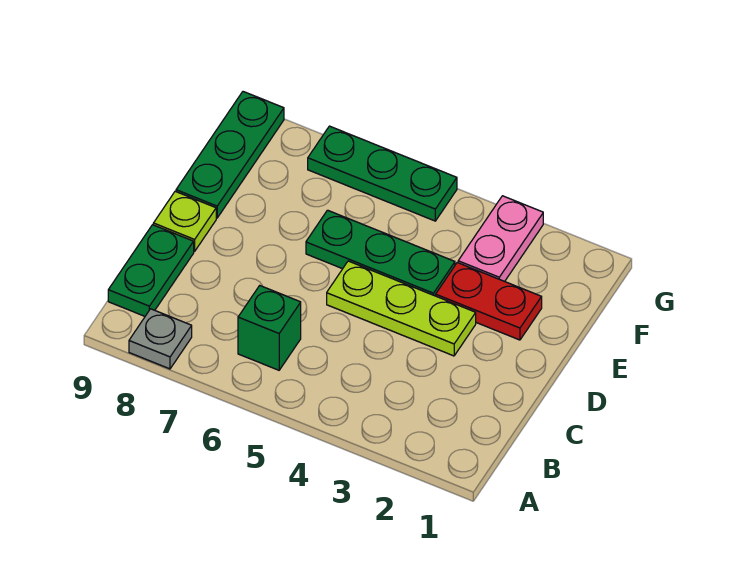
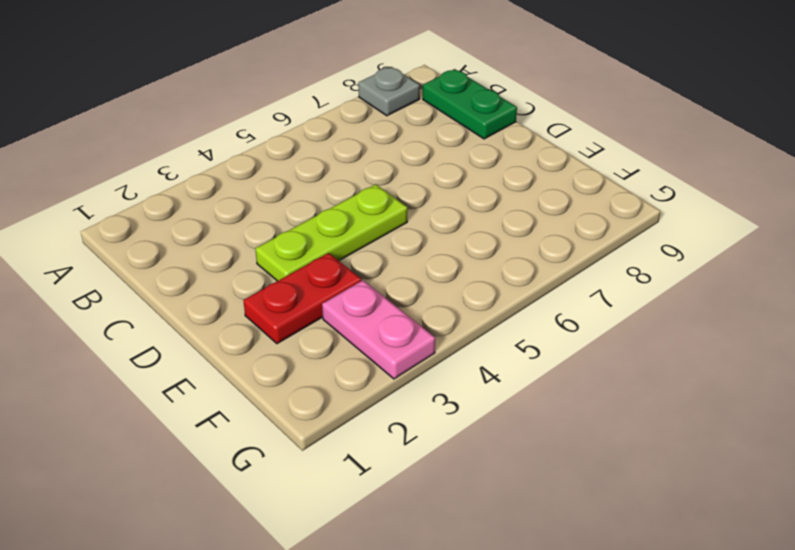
none -> green 1x1 brick [238,286,301,370]
none -> lime 1x1 plate [153,191,216,251]

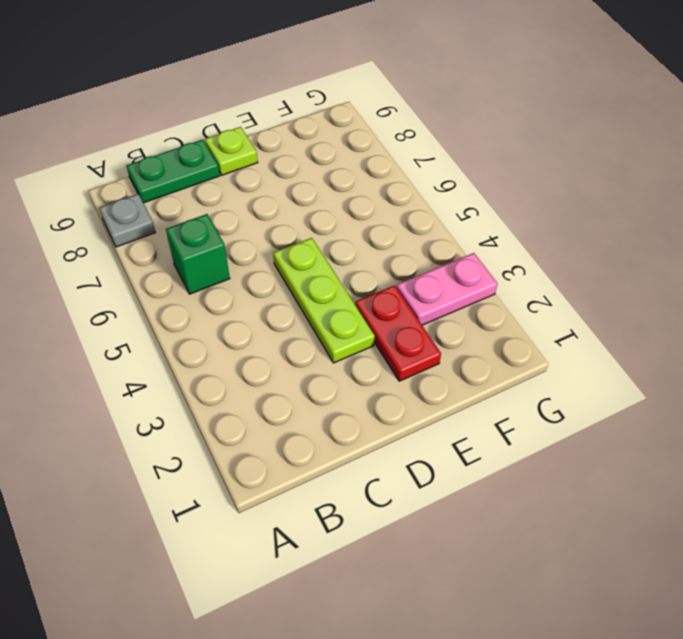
none -> green 1x3 plate [306,210,455,296]
none -> green 1x3 plate [176,92,284,218]

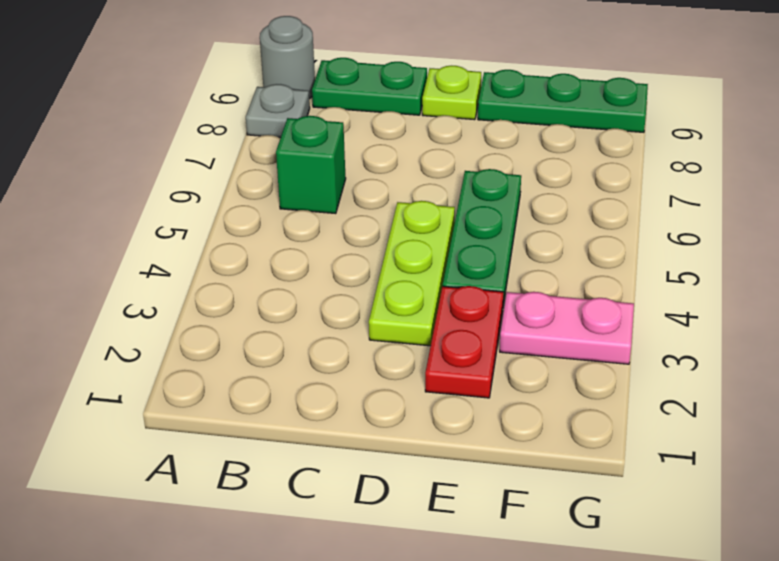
grey 1x1 round brick [260,16,315,99] -> none
none -> green 1x3 plate [308,126,457,221]

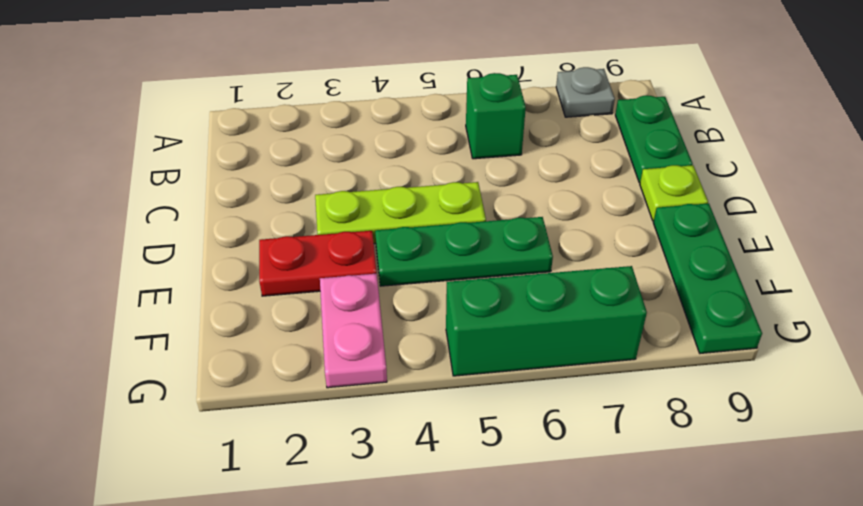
green 1x3 brick [446,266,647,376] -> green 1x3 plate [308,126,457,221]

